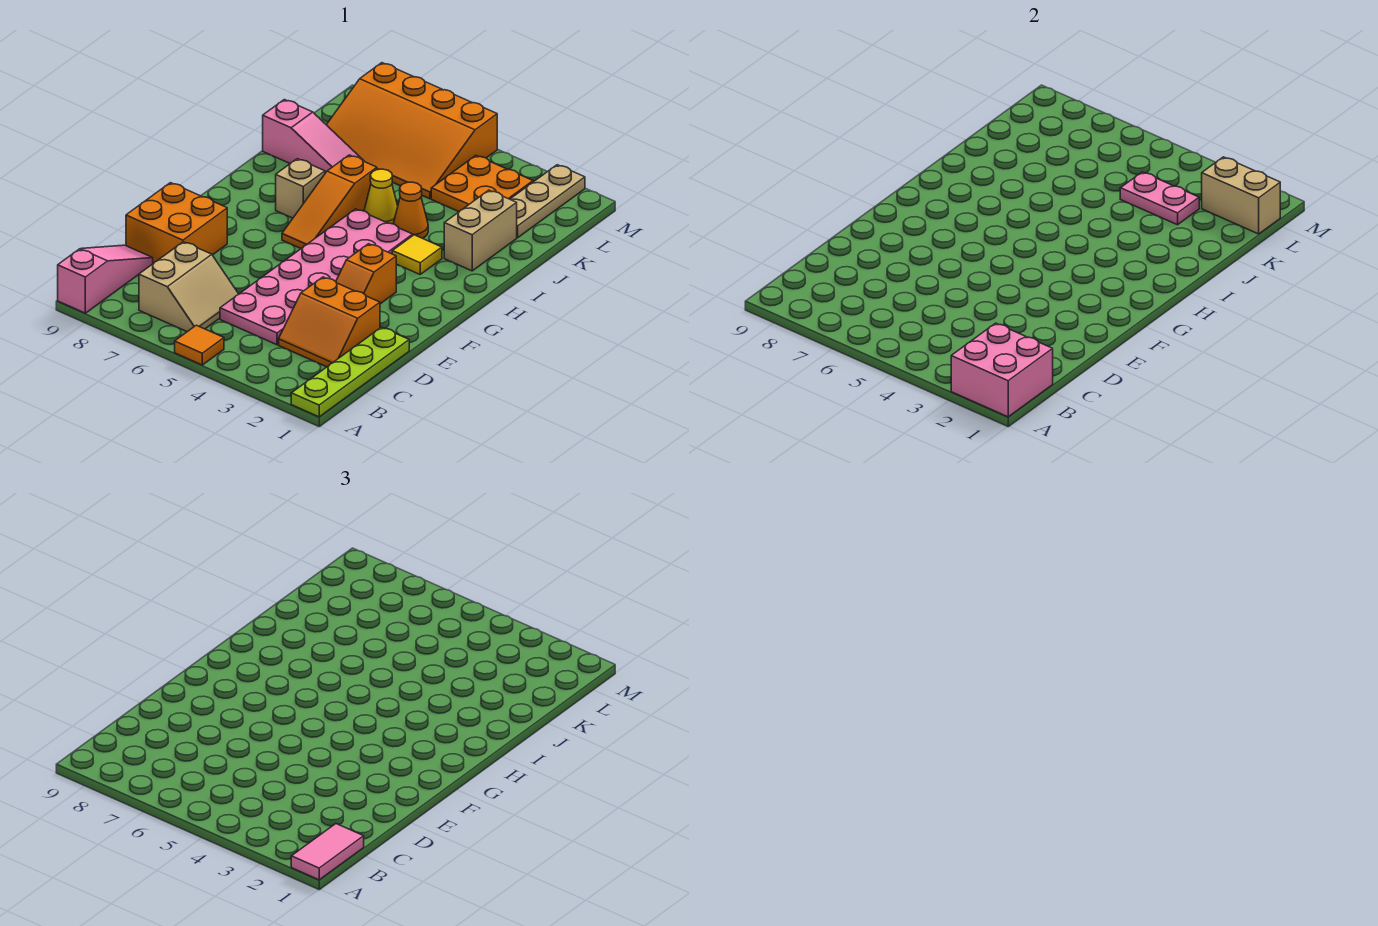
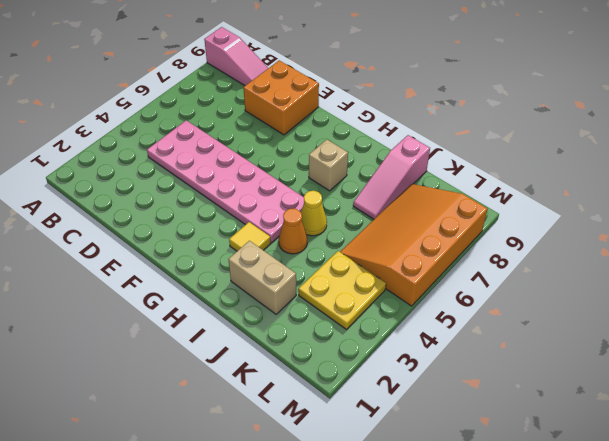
yellow 2x2 plate [298,251,386,329] -> orange 2x2 plate [431,156,533,212]
none -> lime 1x4 plate [291,327,409,417]
none -> orange 1x1 tile [175,325,224,365]
none -> tan 2x2 slope [139,242,238,332]

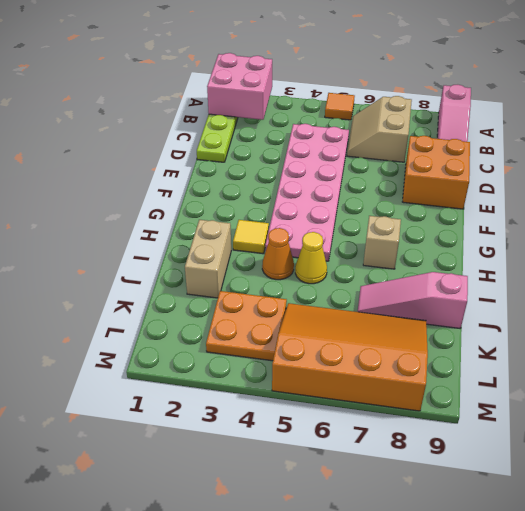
none -> orange 2x2 slope [279,277,380,367]
none -> orange 1x2 slope [336,244,396,304]
none -> orange 1x3 slope [282,155,377,248]

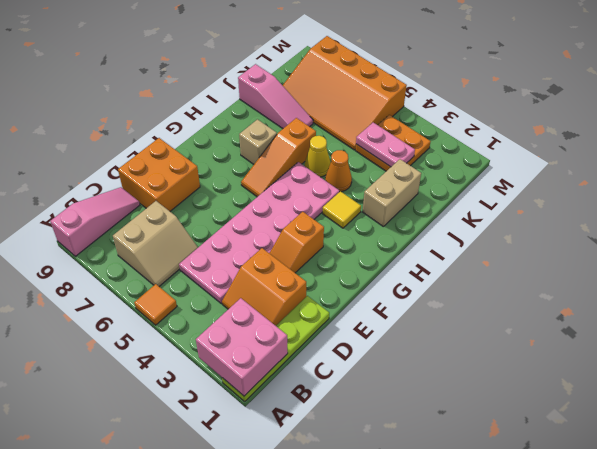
none -> tan 1x3 plate [510,165,585,238]
none -> tan 1x2 brick [1202,157,1280,234]
none -> pink 1x2 tile [291,824,364,880]

